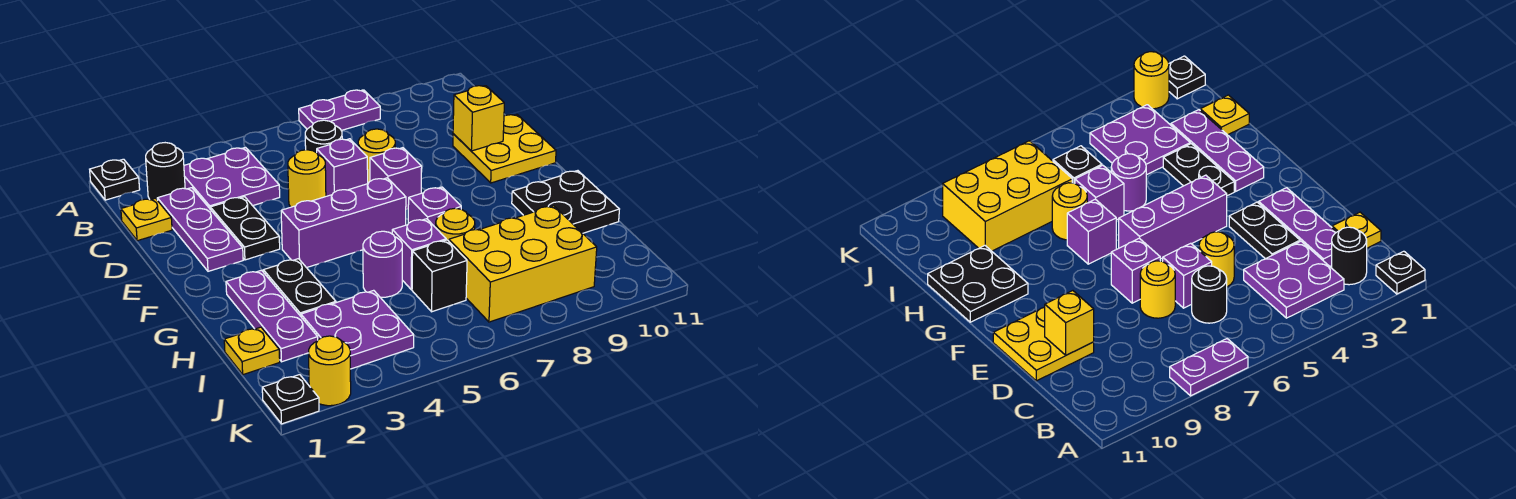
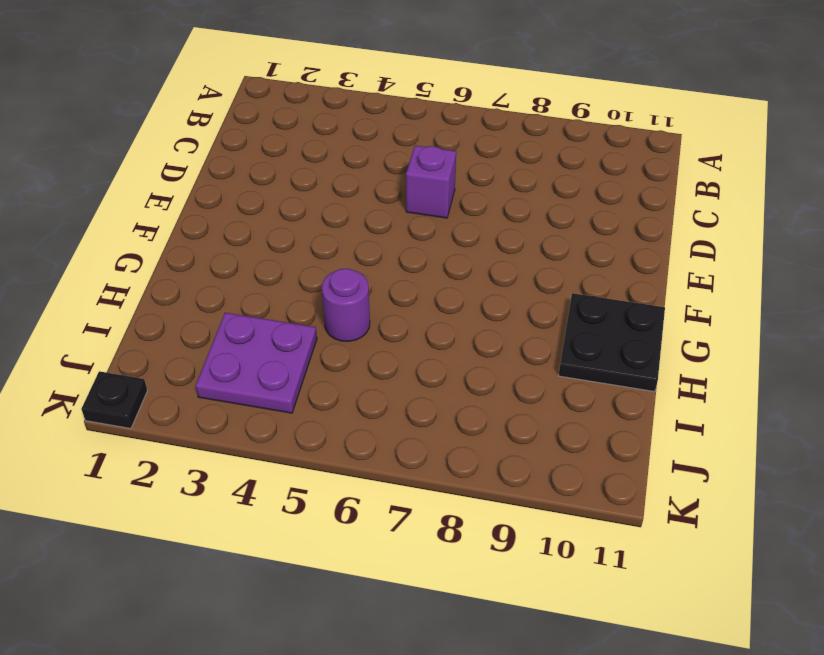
none -> black 1x1 plate [90,159,140,200]
none -> purple 1x2 plate [299,90,380,131]
none -> black 1x1 round brick [146,143,185,200]

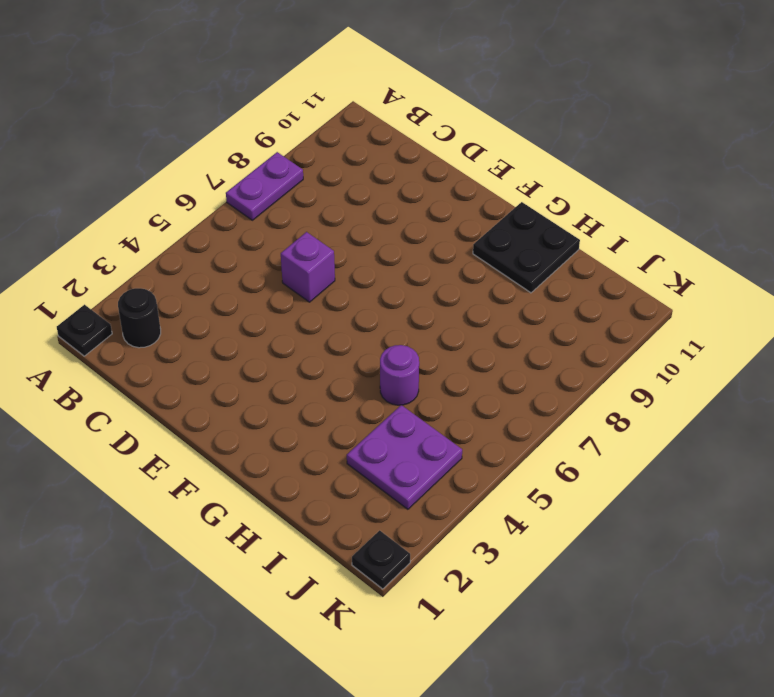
none -> purple 2x2 plate [184,148,280,208]
none -> yellow 1x1 plate [121,198,172,241]
none -> purple 1x3 plate [157,188,243,271]

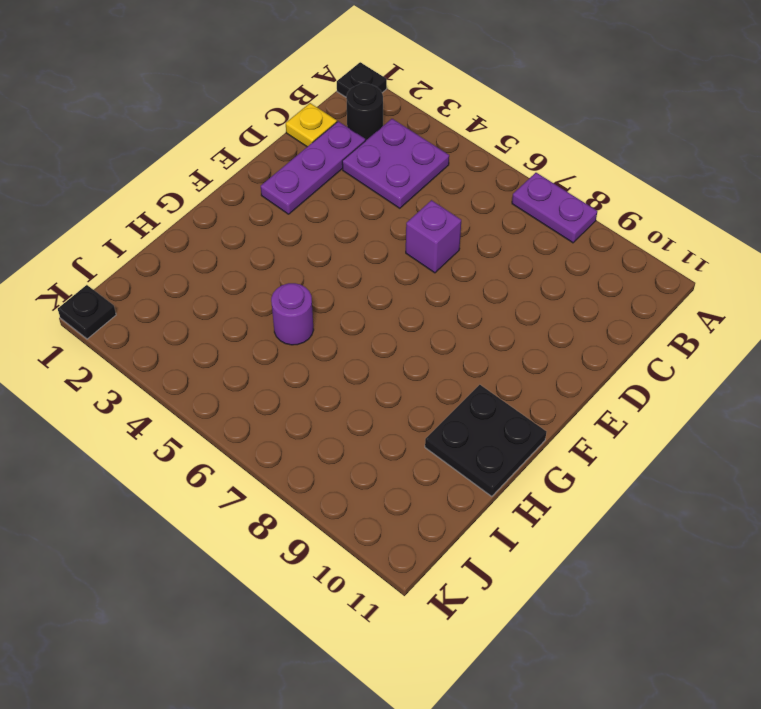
none -> black 1x1 round brick [305,120,342,153]
none -> black 1x2 plate [210,197,280,260]
none -> yellow 1x1 round brick [288,150,326,207]

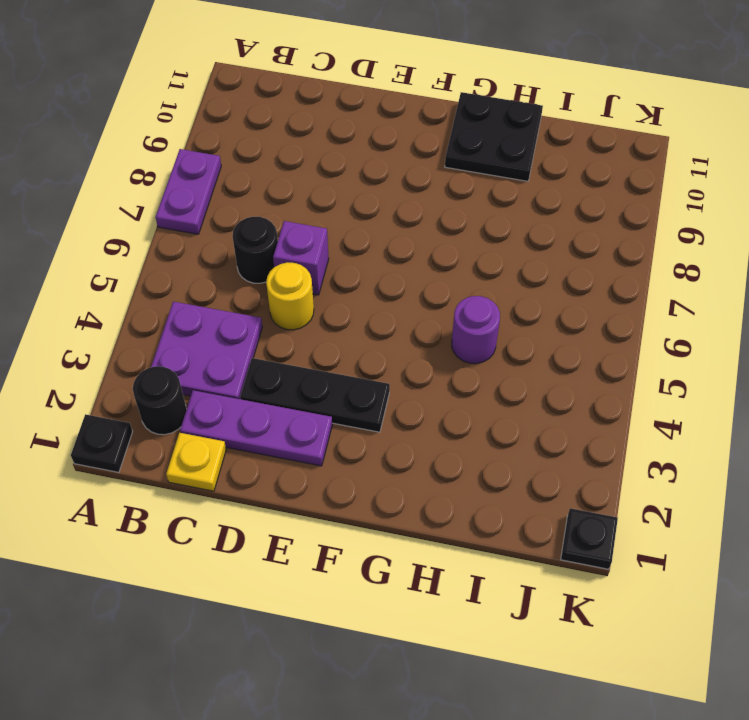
black 1x3 plate [240,358,390,432] -> black 1x2 plate [210,197,280,260]
none -> yellow 1x1 round brick [358,129,395,183]
none -> yellow 2x2 plate [453,115,556,183]
none -> purple 1x1 brick [370,148,422,209]

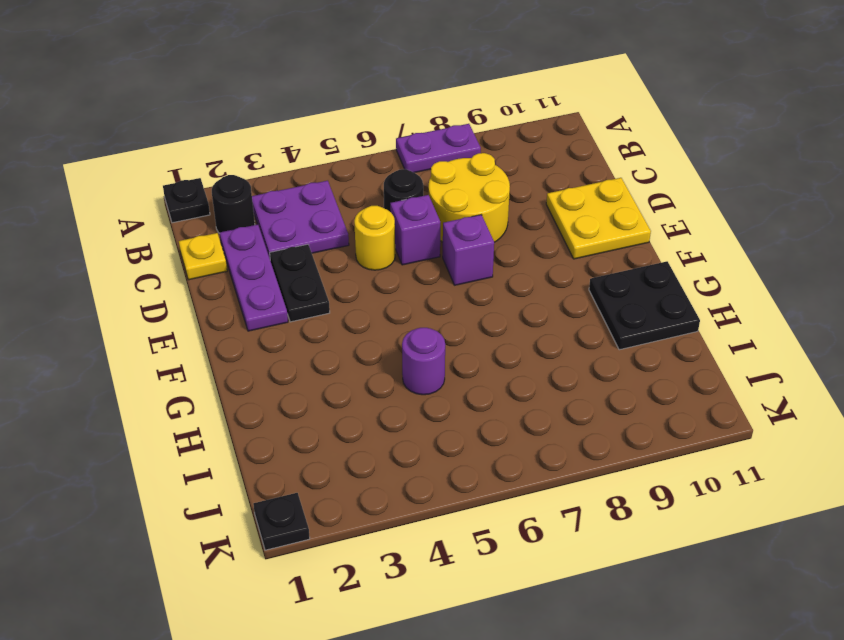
yellow 2x2 round brick [429,153,510,242] -> yellow 1x1 round brick [358,129,395,183]
none -> purple 1x3 brick [281,178,406,268]
none -> purple 1x3 plate [226,270,318,362]
none -> black 1x2 plate [263,259,336,316]

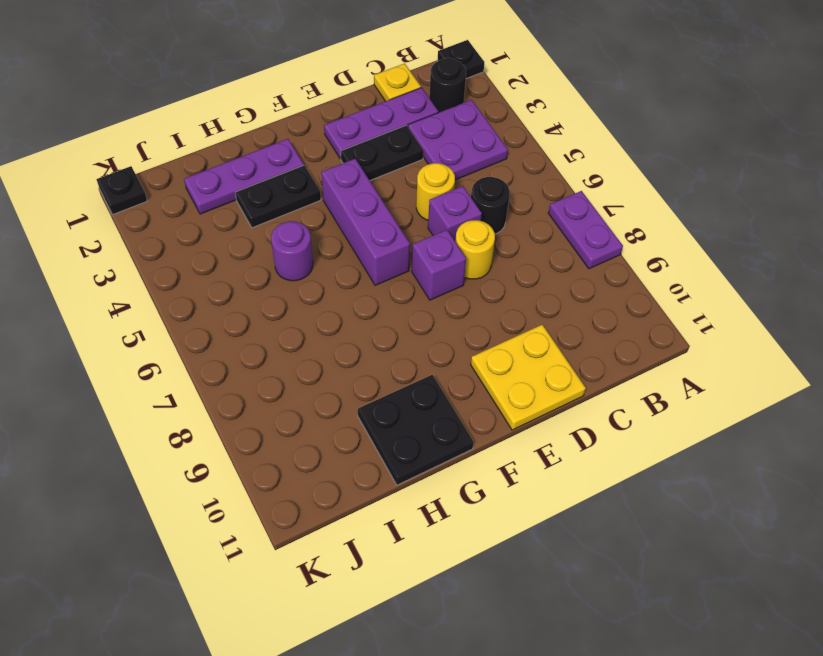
none -> purple 1x1 brick [408,187,461,228]
none -> purple 1x1 brick [392,219,446,289]
none -> yellow 1x1 round brick [436,208,475,241]

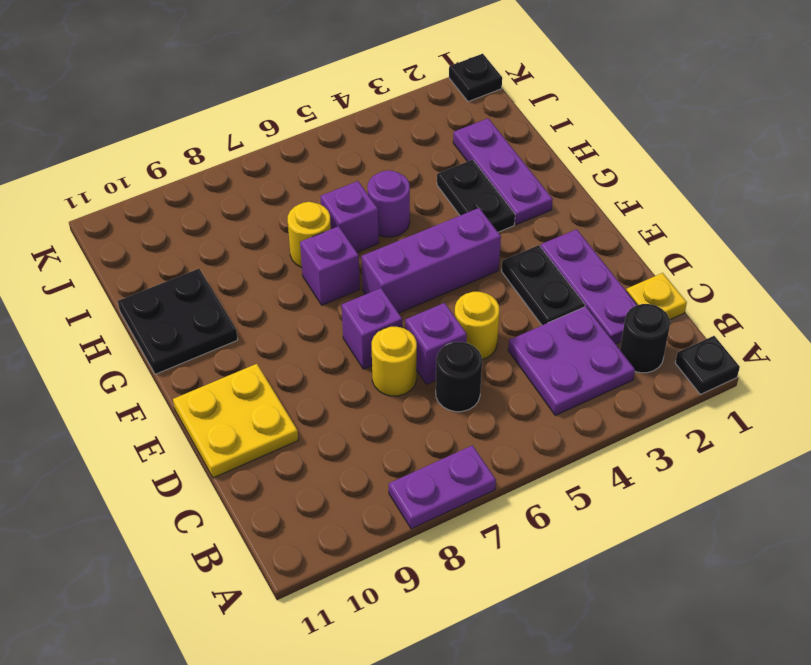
none -> yellow 1x1 plate [224,327,280,375]
none -> purple 2x2 plate [301,290,414,369]
none -> black 1x1 brick [412,240,467,312]

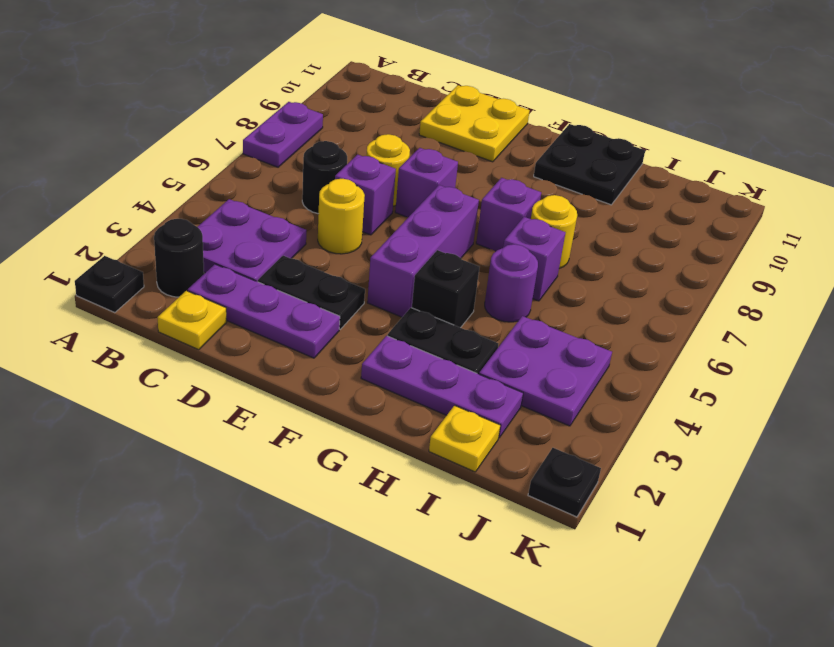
black 1x1 brick [412,250,479,328] -> black 1x1 brick moved to [412,240,467,312]
none -> yellow 2x3 brick [449,206,597,322]
none -> yellow 1x1 round brick [309,336,351,406]
none -> yellow 1x1 brick [453,86,504,151]

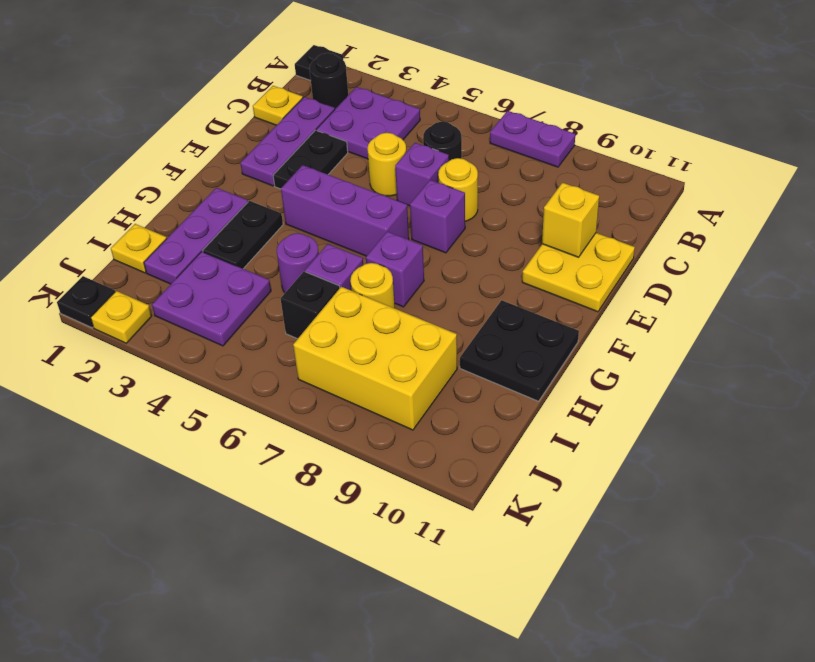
yellow 1x1 plate [91,291,152,343] -> yellow 1x1 round brick [309,336,351,406]

